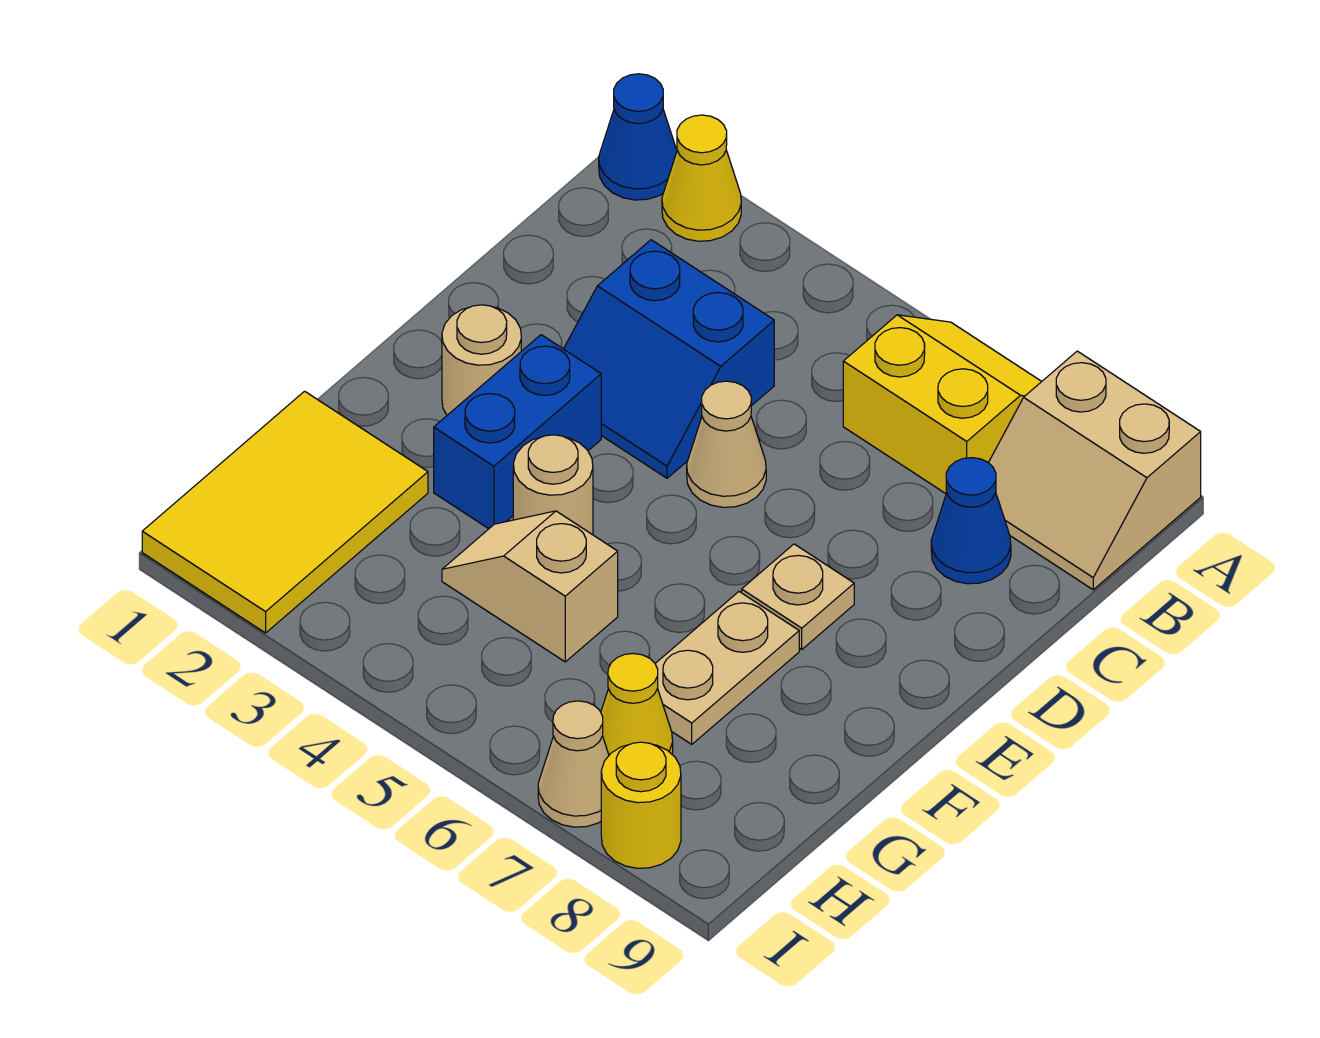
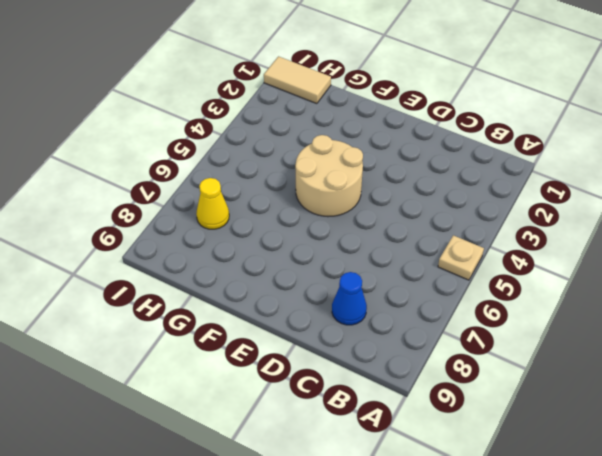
tan 1x1 plate [438,235,484,280] -> tan 1x1 plate moved to [742,544,854,649]
tan 2x2 round brick [295,135,363,217] -> tan 1x1 round brick [513,435,593,535]
tan 1x2 tile [264,56,331,104] -> yellow 2x3 tile [142,391,428,633]
none -> blue 1x1 cone [599,74,677,200]
none -> yellow 1x1 cone [662,115,741,241]
none -> yellow 2x2 slope [843,315,1042,494]

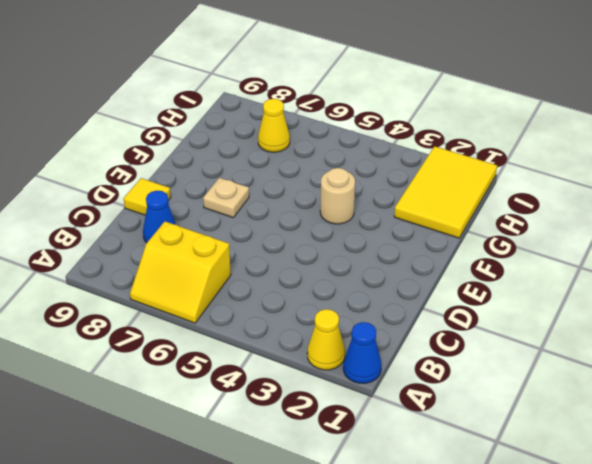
yellow 1x1 tile [124,178,171,215] -> none
none -> tan 2x2 slope [989,351,1201,590]
none -> blue 2x2 slope [564,240,774,478]
none -> tan 1x1 cone [687,381,766,507]

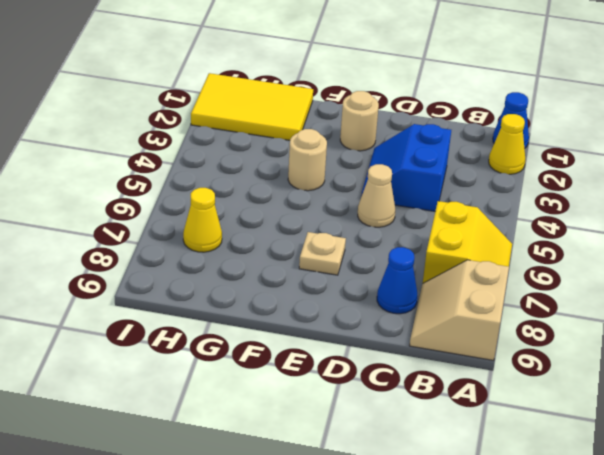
none -> blue 1x2 brick [434,335,601,529]
none -> tan 1x2 plate [655,592,799,744]
none -> tan 1x2 slope [442,511,618,662]

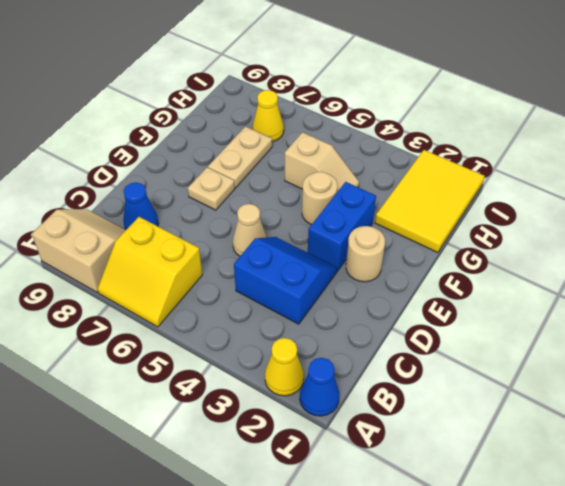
none -> tan 1x1 cone [538,701,609,827]
none -> yellow 1x1 round brick [601,742,681,868]

